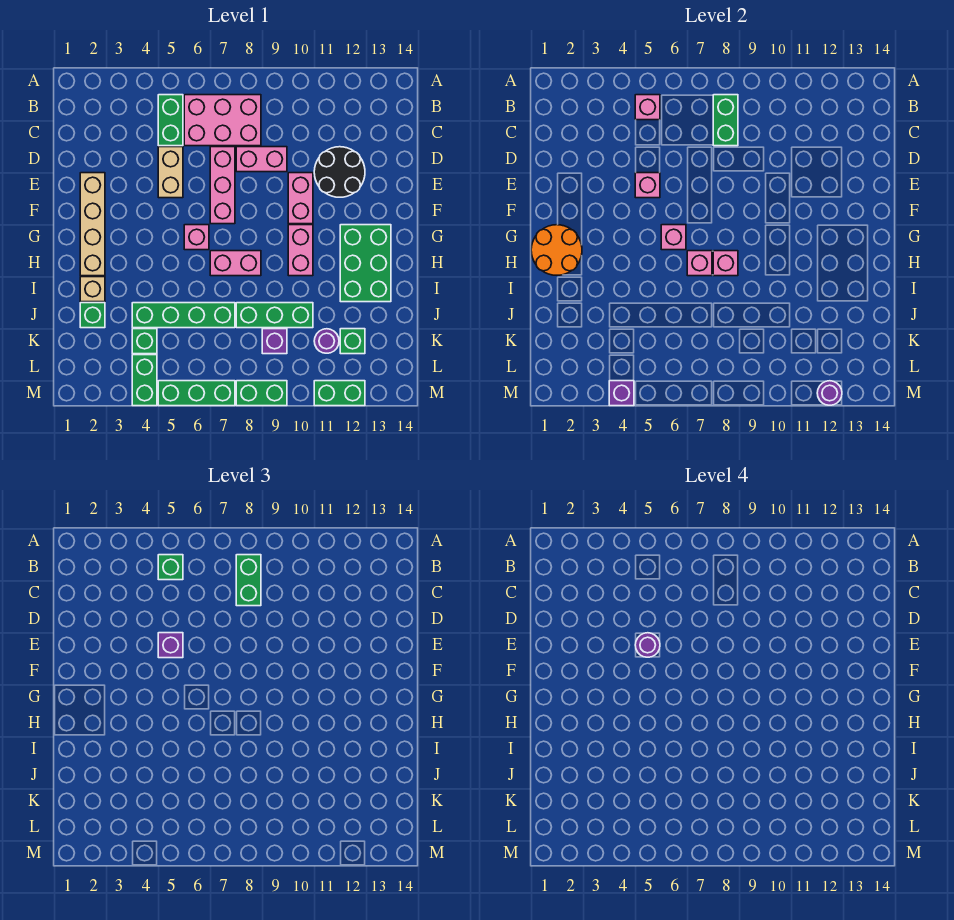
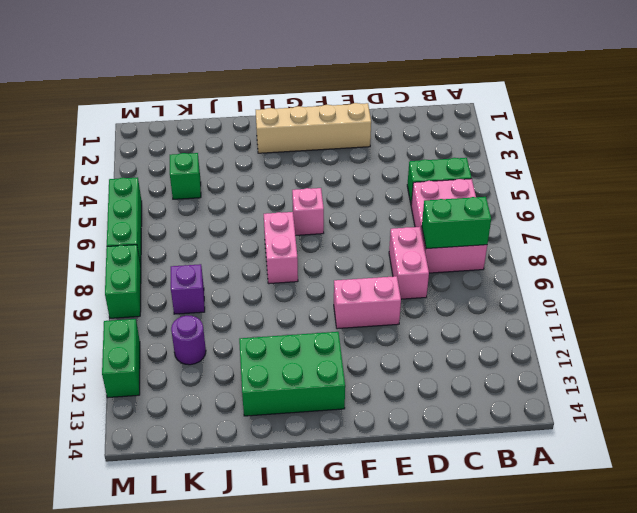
none -> tan 1x2 brick [158,147,183,198]
none -> pink 1x3 brick [210,147,235,224]
none -> black 2x2 round brick [314,147,365,197]
none -> pink 1x2 brick [288,225,313,276]

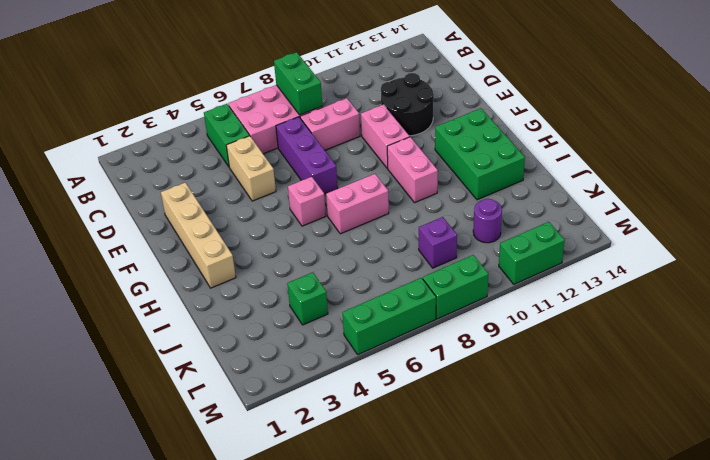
purple 1x3 brick [276,117,338,194] -> pink 1x3 brick [210,147,235,224]
none -> tan 1x1 brick [80,277,105,302]
none -> green 1x1 brick [80,303,105,328]
none -> green 1x4 brick [132,303,235,328]
none -> green 1x3 brick [236,303,313,328]

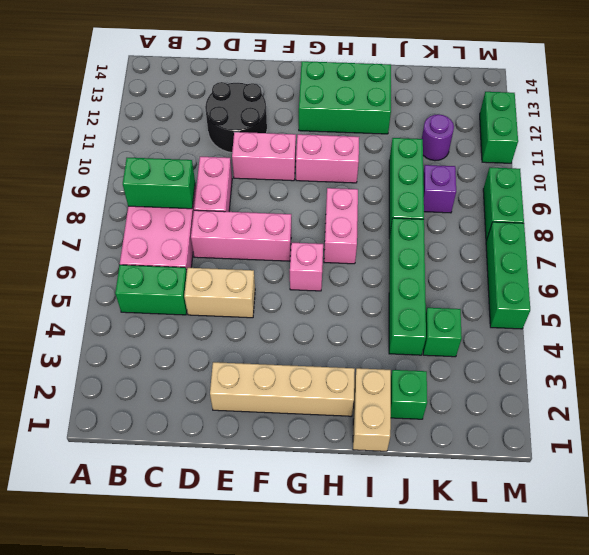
tan 1x2 brick [353,368,391,451] -> tan 1x1 brick [80,277,105,302]
none -> green 1x1 brick [340,329,365,354]
none -> green 1x2 brick [132,355,157,406]
none -> pink 1x1 brick [635,95,660,120]
none -> pink 1x1 brick [635,173,660,198]

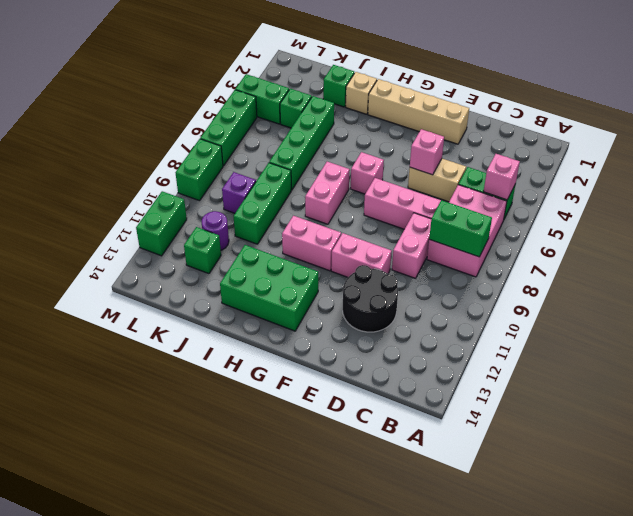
none -> orange 2x2 round brick [531,225,582,275]
none -> pink 1x1 brick [661,225,686,250]
none -> pink 1x1 brick [687,251,712,276]
none -> pink 1x1 brick [713,251,738,276]

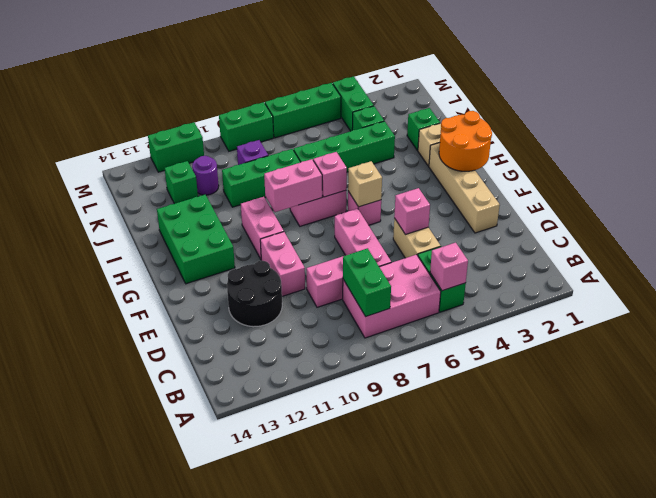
tan 1x1 brick [348,161,382,207] -> pink 1x1 brick [661,225,686,250]
pink 1x2 brick [264,159,322,212] -> pink 1x1 brick [713,251,738,276]
none -> purple 1x1 brick [609,381,634,406]
none -> purple 1x1 round brick [817,381,842,405]
none -> green 1x1 brick [158,555,183,580]
none -> green 1x2 brick [236,555,261,606]

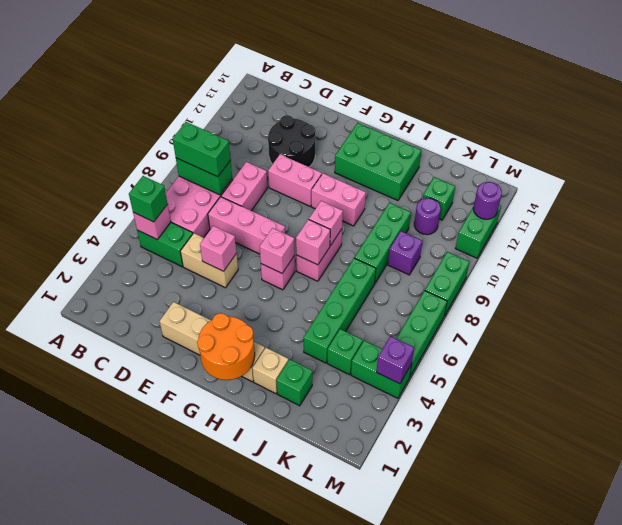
none -> purple 1x1 brick [158,633,183,658]
none -> purple 1x1 round brick [635,633,660,657]

